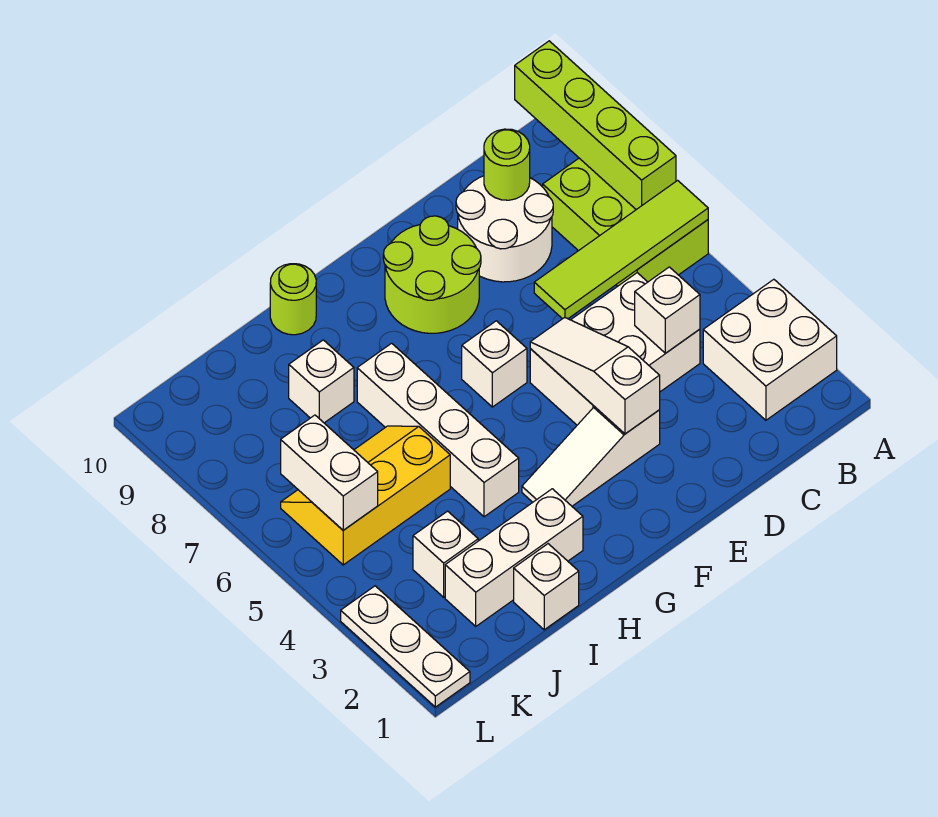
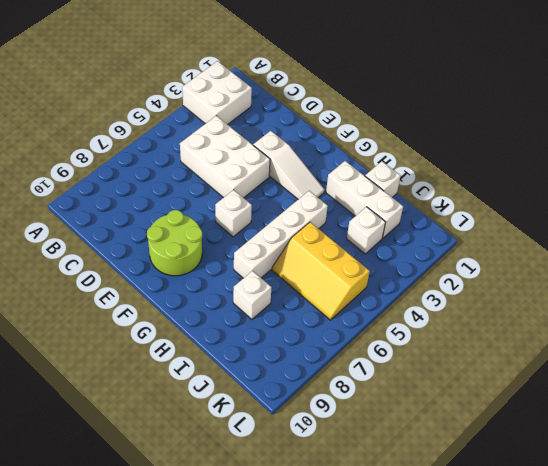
none -> lime 2x3 brick [543,158,708,286]
none -> white 2x2 round brick [456,176,553,282]
none -> lime 1x1 round brick [270,264,316,335]

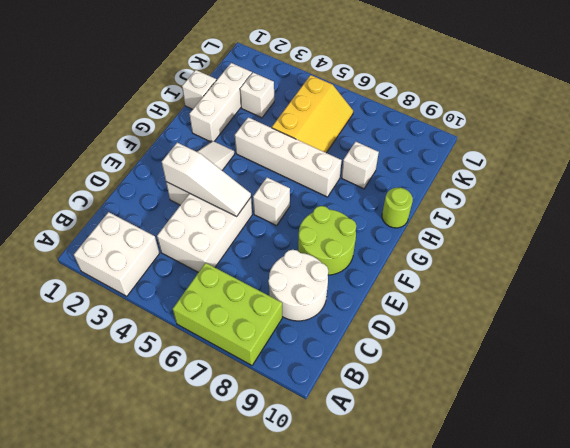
none -> white 1x3 plate [341,586,470,707]
none -> lime 1x4 tile [534,180,708,319]
none -> lime 1x4 brick [515,41,676,210]

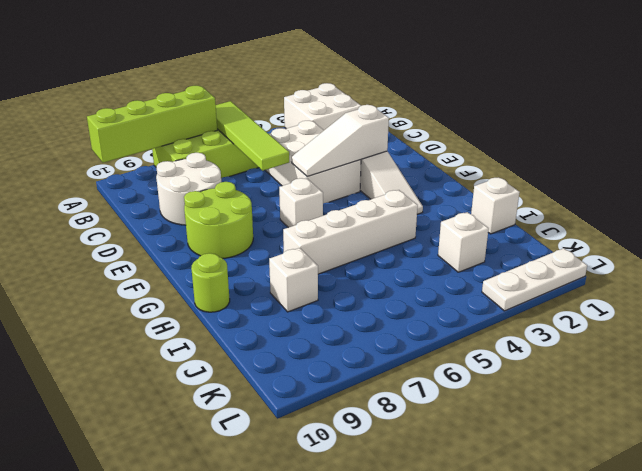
none -> white 1x3 brick [445,489,583,626]
none -> yellow 2x3 slope [281,426,450,565]
none -> white 1x1 brick [635,267,700,353]

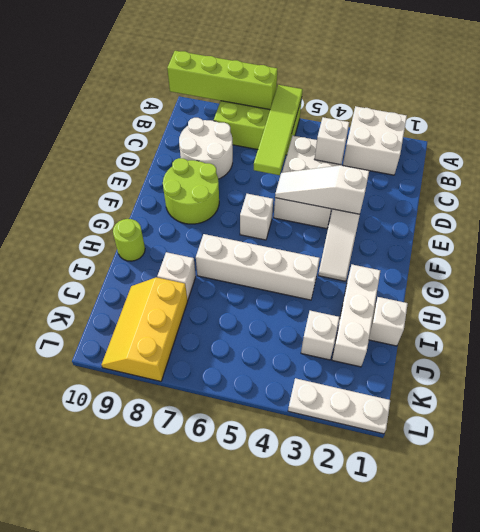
yellow 2x3 slope [101,277,188,381] -> yellow 2x3 slope moved to [281,426,450,565]
none -> lime 1x1 round brick [484,129,530,200]
none -> white 1x2 brick [281,415,378,530]

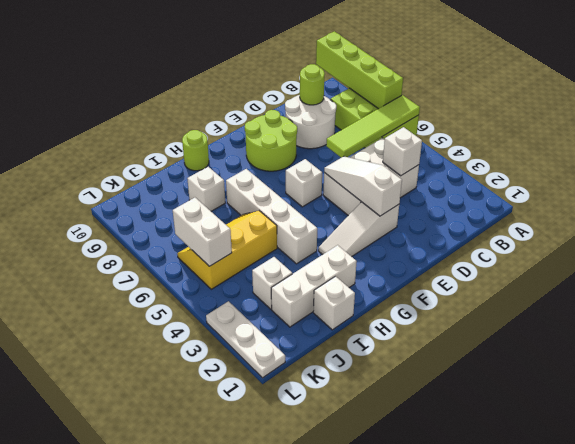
none -> white 2x2 brick [703,279,837,420]

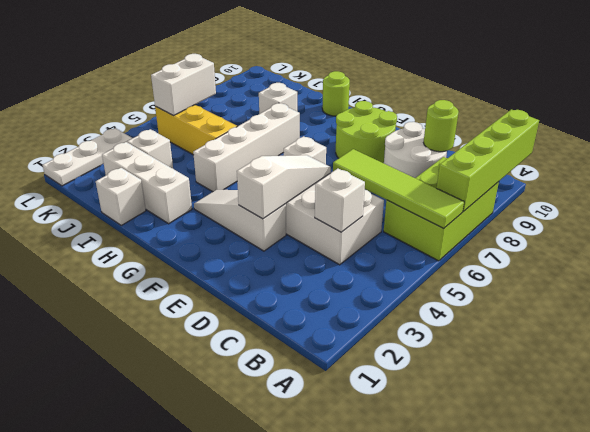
none -> white 2x2 brick [703,279,837,420]

